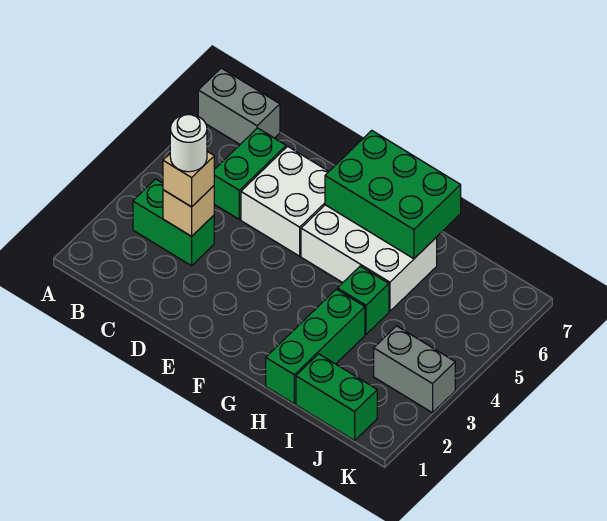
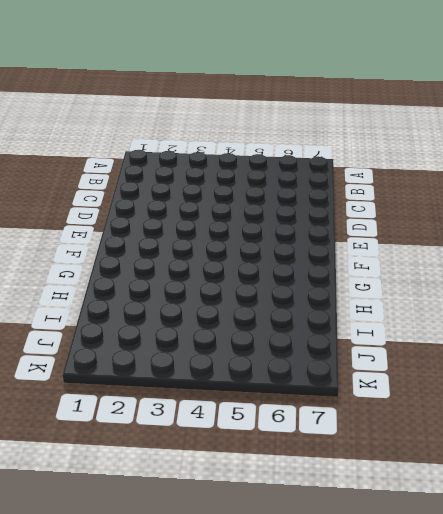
none -> grey 1x2 brick [198,68,280,144]
none -> green 1x2 brick [133,179,214,266]
none -> green 1x2 brick [214,128,286,219]

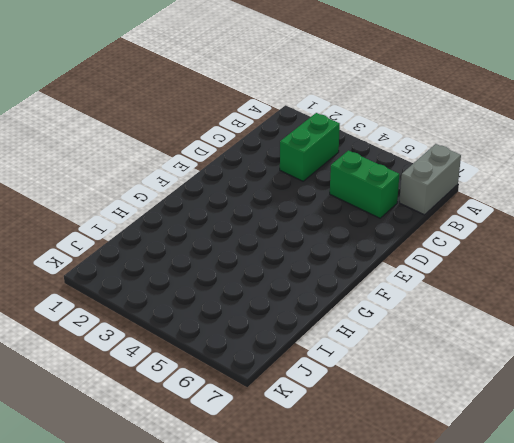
none -> white 2x2 brick [241,146,329,256]
none -> white 2x3 brick [301,205,437,311]
none -> green 1x3 brick [266,289,365,404]

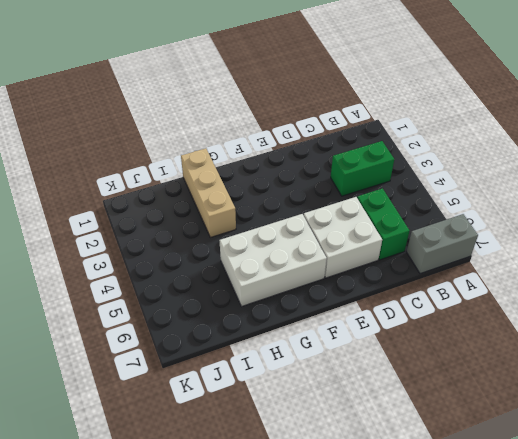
tan 1x3 brick [181,148,236,237] -> green 1x3 brick [266,289,365,404]
none -> green 1x1 brick [337,266,389,334]
none -> green 1x2 brick [296,354,377,441]
none -> grey 1x2 brick [374,326,455,413]

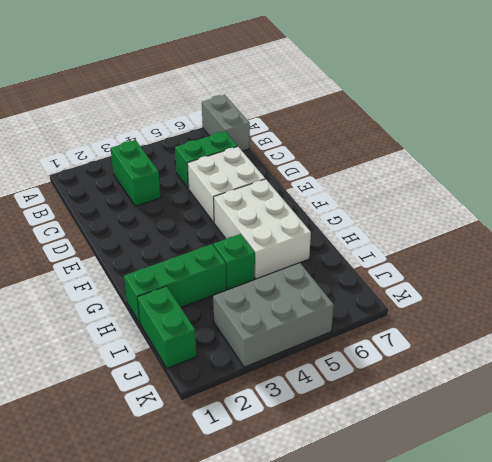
grey 2x3 brick [213,263,334,367] -> grey 1x2 brick [374,326,455,413]
none -> tan 1x1 brick [163,186,214,236]
none -> green 2x3 brick [325,130,461,259]
none -> tan 1x1 brick [163,151,214,207]

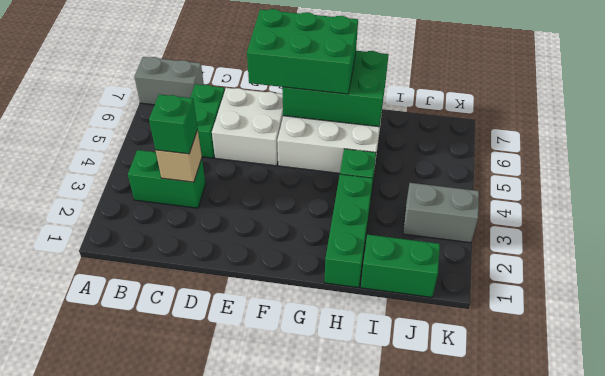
green 1x1 brick [149,94,198,154] -> tan 1x1 brick [163,151,214,207]
green 2x3 brick [247,9,358,94] -> none
none -> white 1x1 round brick [170,114,207,172]

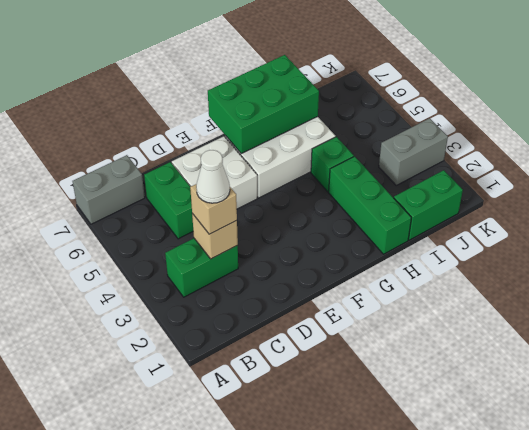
white 1x1 cone [196,150,230,203] -> white 1x1 round brick [170,114,207,172]

